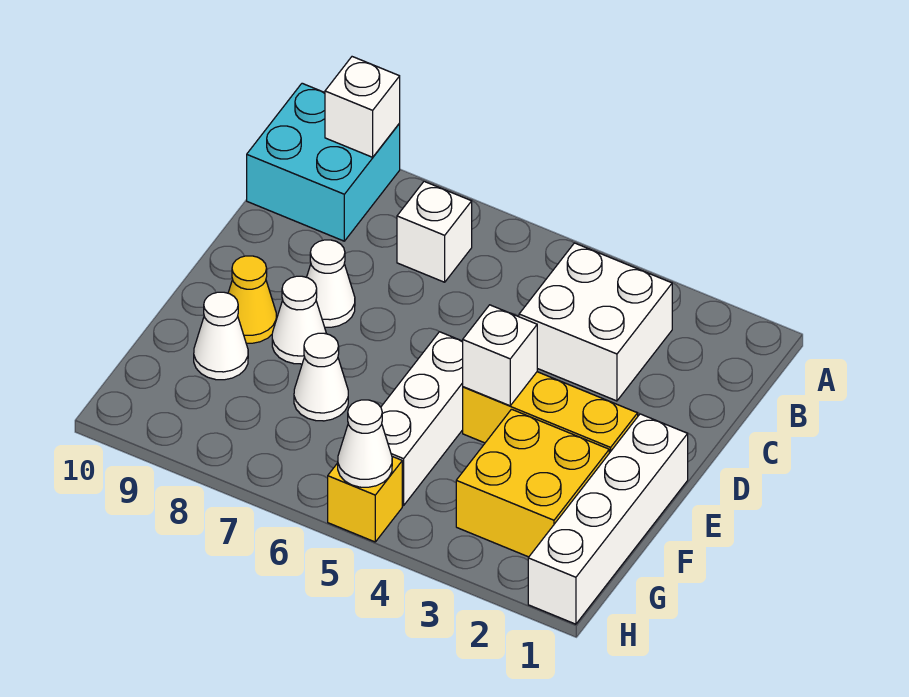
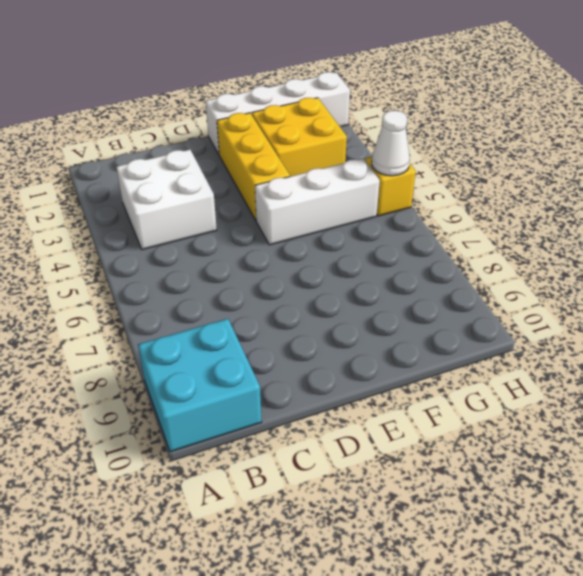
none -> white 1x1 brick [397,181,472,282]
none -> white 1x1 cone [307,240,355,327]
none -> white 1x1 cone [272,276,326,364]

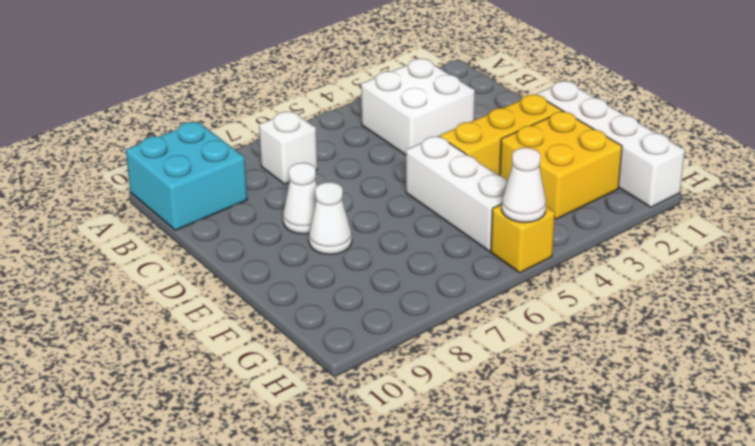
none -> yellow 1x1 cone [228,256,276,343]
none -> white 1x1 cone [294,333,348,421]
none -> white 1x1 cone [194,292,248,380]

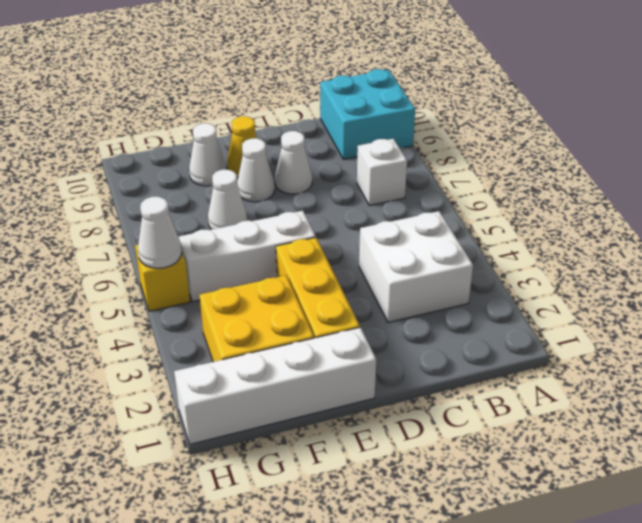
none -> white 1x1 brick [325,57,400,157]
none -> white 1x1 brick [463,305,537,406]

